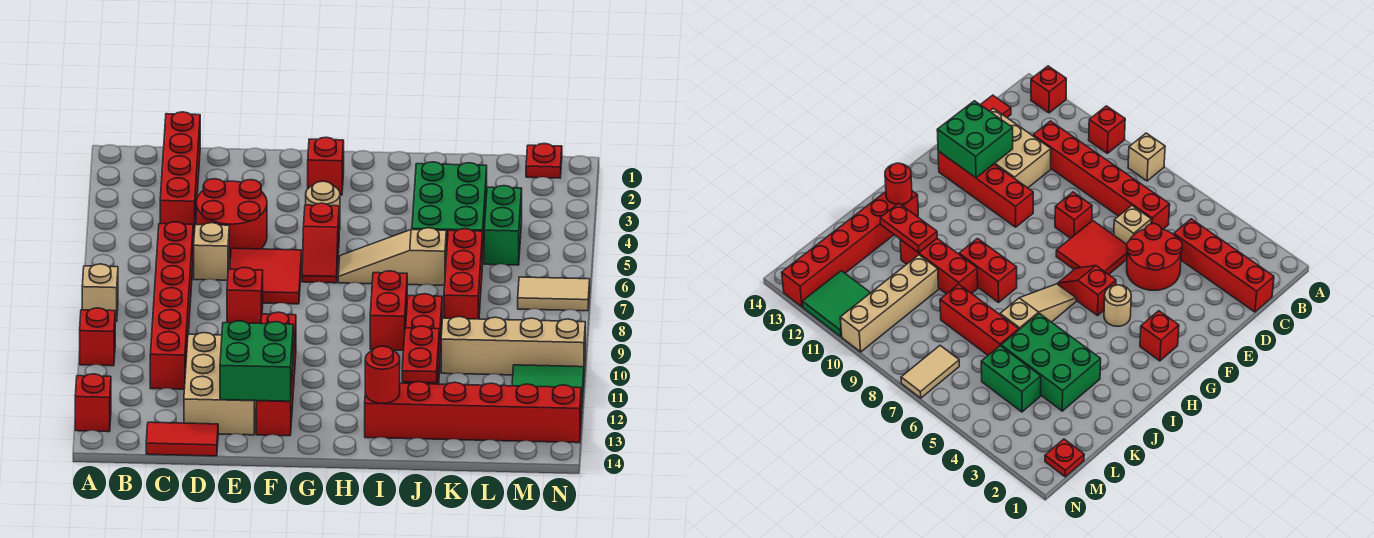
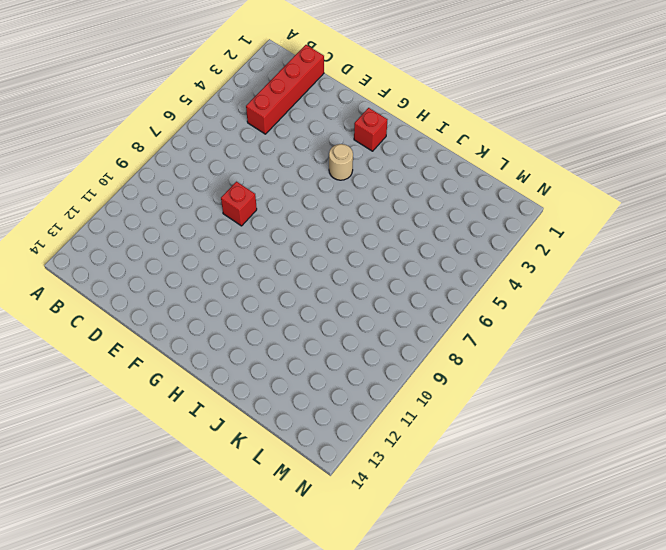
none -> tan 1x1 brick [82,264,118,322]
none -> red 1x1 brick [80,308,115,366]
none -> red 1x1 brick [75,374,111,432]

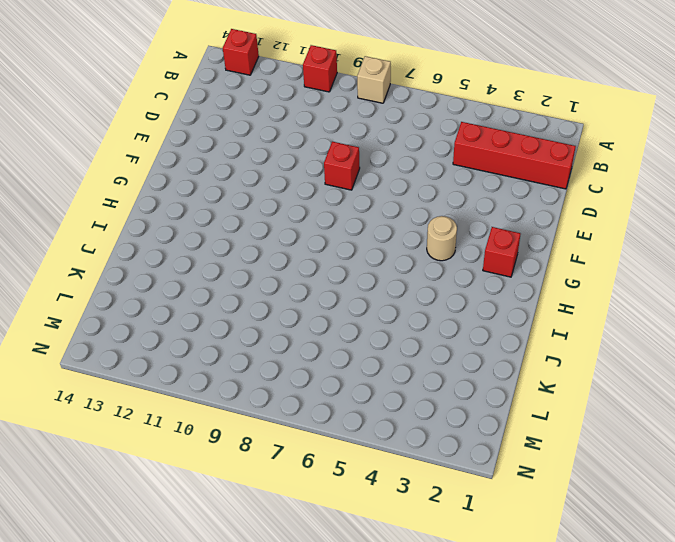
none -> red 1x6 brick [150,222,193,389]
none -> red 1x2 tile [146,422,218,456]
none -> red 2x2 round brick [196,179,267,258]

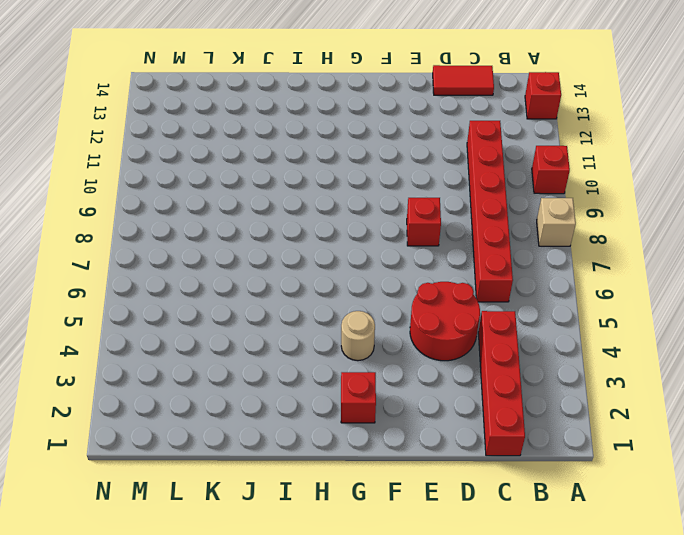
none -> tan 1x1 brick [194,223,229,280]
none -> tan 2x3 brick [184,333,256,435]
none -> red 2x2 tile [230,248,302,304]

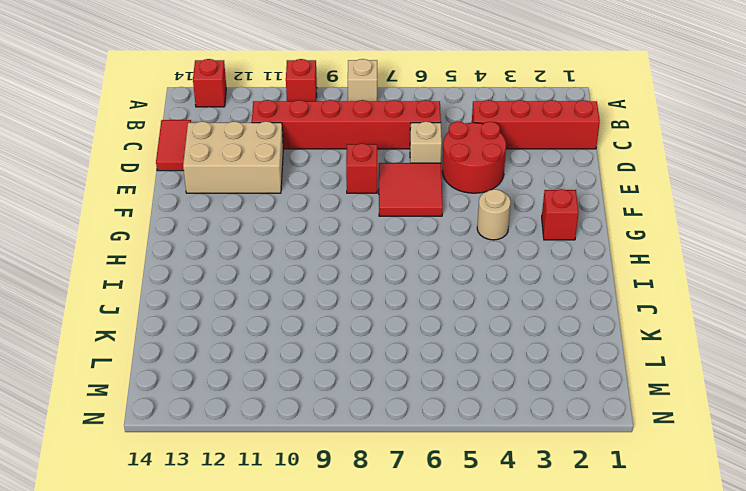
none -> red 1x4 brick [256,312,296,436]
none -> red 1x2 slope [302,203,339,283]
none -> tan 1x3 slope [338,228,446,285]

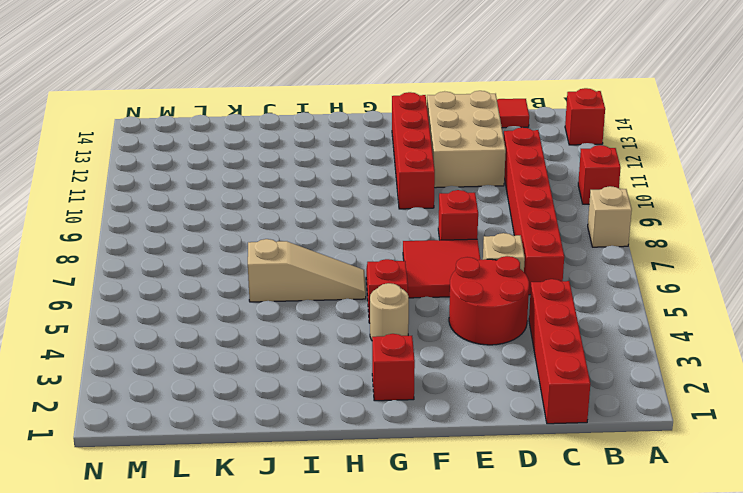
none -> red 1x2 brick [370,271,407,350]
none -> red 1x6 brick [365,382,581,443]
none -> green 2x3 brick [412,162,487,256]

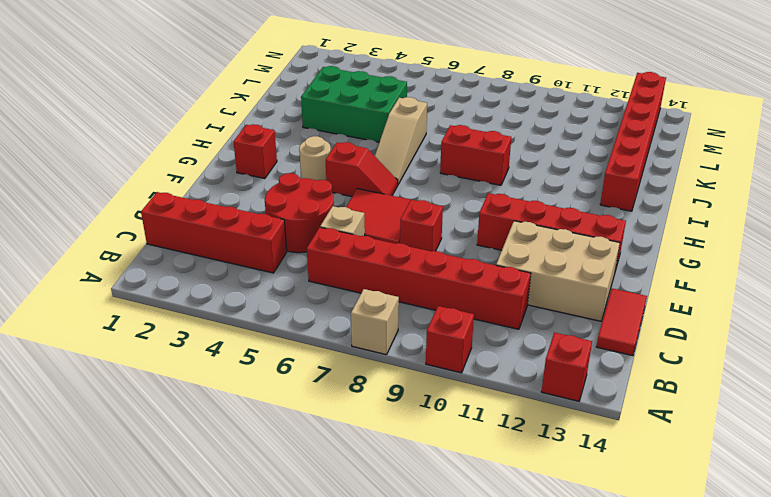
none -> red 1x3 brick [404,294,442,384]
none -> red 1x3 brick [444,229,483,319]
none -> tan 1x4 brick [441,317,585,375]

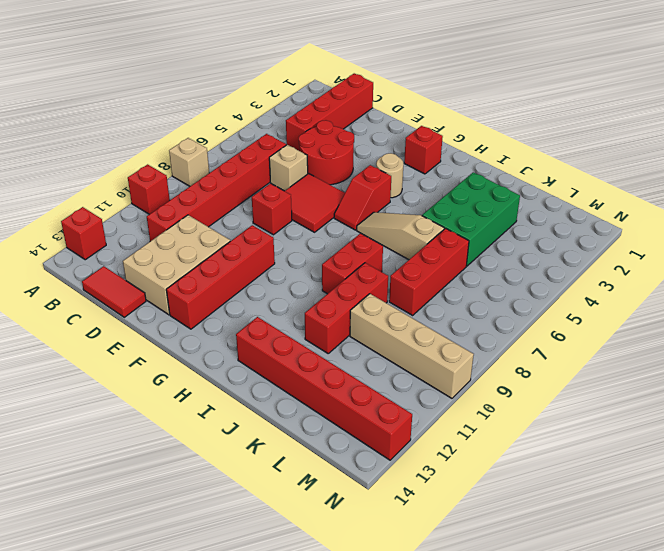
none -> green 1x2 brick [484,186,522,265]
none -> red 1x1 plate [526,144,562,178]
none -> tan 1x2 tile [518,277,590,311]

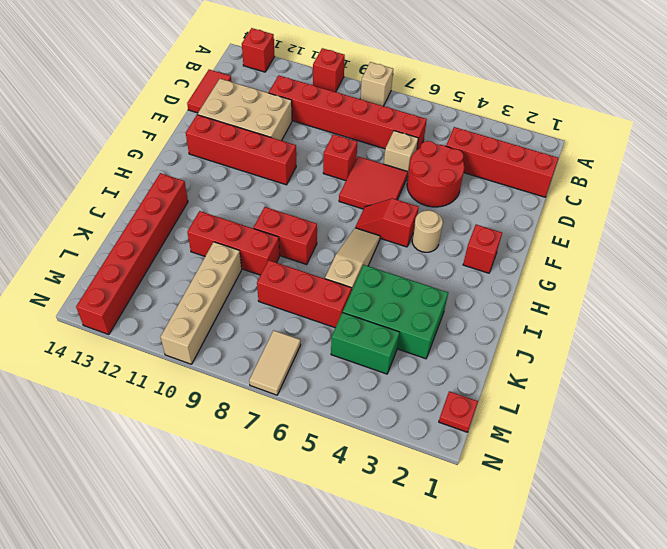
none -> green 2x2 tile [512,365,584,418]
none -> green 2x2 brick [220,321,293,401]
none -> red 1x1 round brick [365,346,400,403]

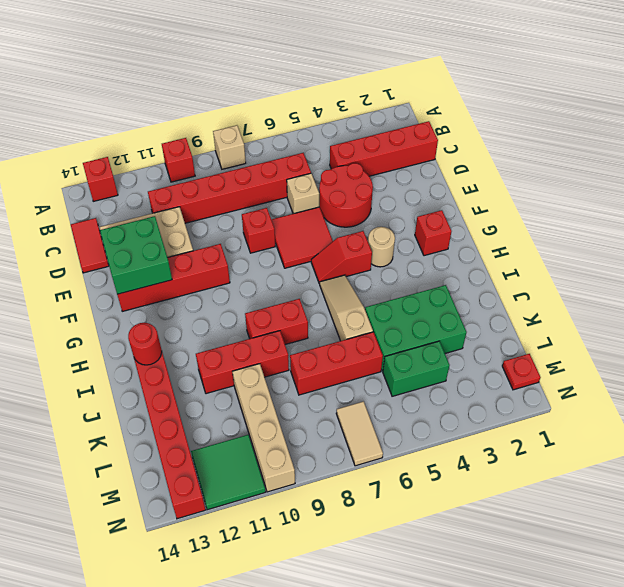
none -> red 1x2 plate [402,326,439,383]

